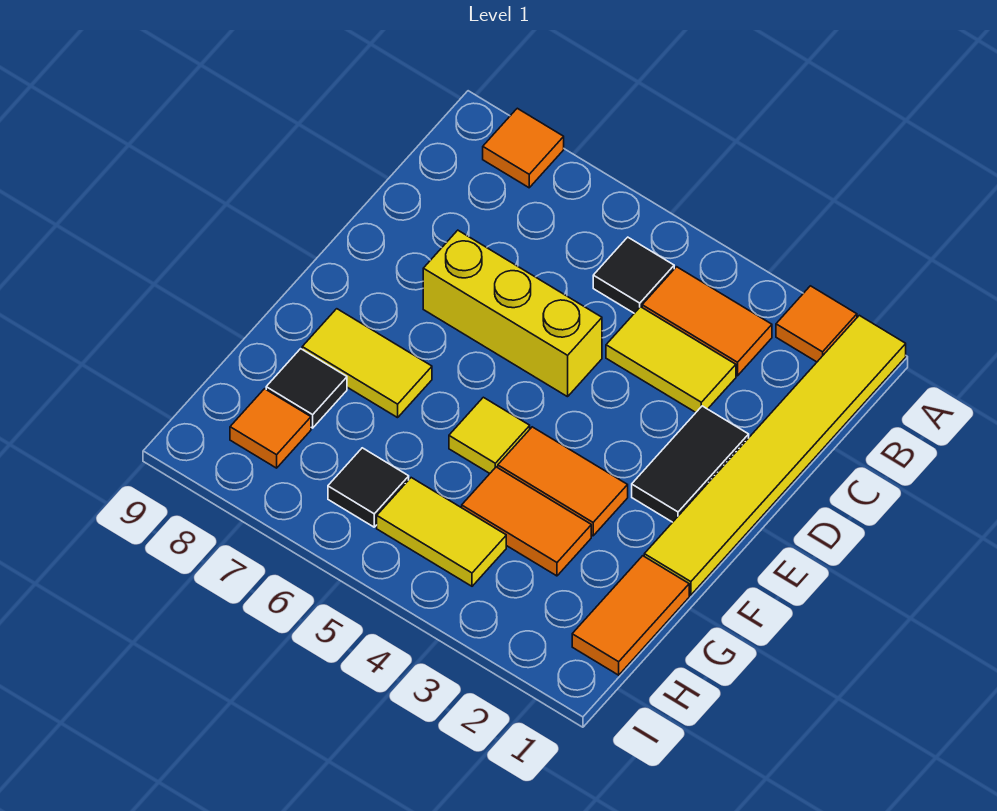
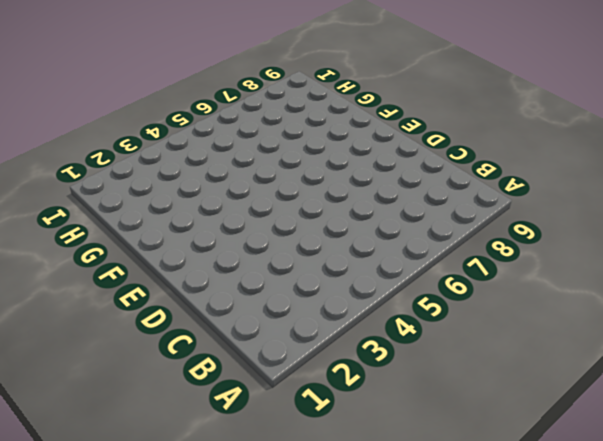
none -> yellow 1x6 tile [644,315,906,595]
none -> orange 1x1 tile [776,286,857,362]
none -> orange 1x1 tile [483,108,564,188]

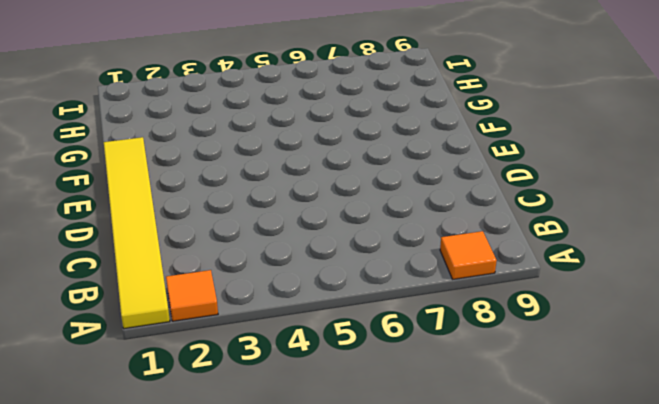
none -> orange 1x2 tile [642,267,772,376]
none -> black 1x1 tile [593,237,674,313]
none -> yellow 1x2 tile [606,307,736,412]

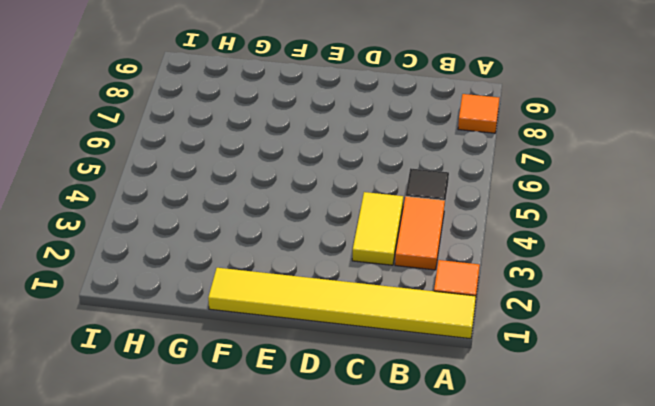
none -> black 1x2 tile [632,406,749,522]
none -> yellow 1x3 brick [423,230,602,397]
none -> orange 1x2 tile [498,427,628,536]

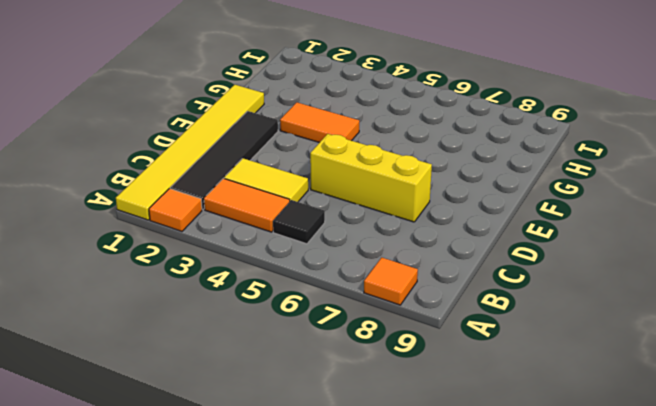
black 1x4 tile [170,111,278,210] -> black 1x2 tile [632,406,749,522]
none -> yellow 1x1 tile [449,397,530,473]
none -> yellow 1x2 tile [302,309,432,418]
none -> orange 1x2 tile [572,556,689,675]

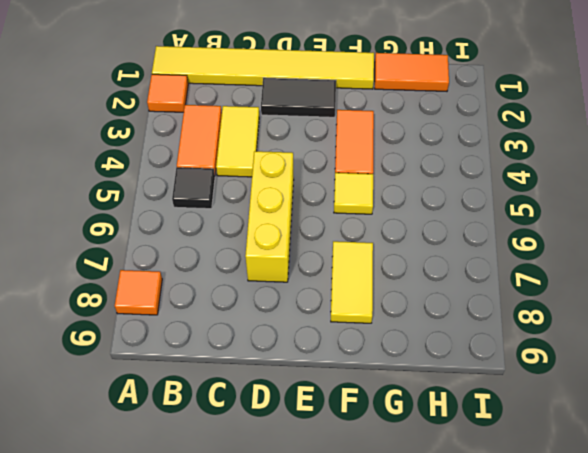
none -> orange 1x2 tile [462,467,591,576]
none -> black 1x1 tile [266,349,347,428]
none -> yellow 1x2 tile [377,478,506,586]

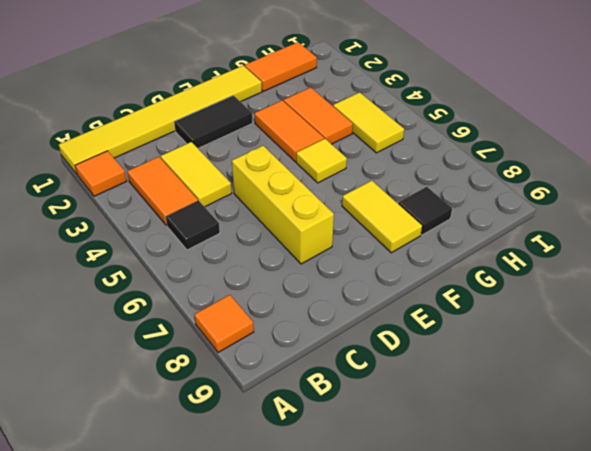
none -> black 1x1 tile [328,448,409,527]
none -> orange 1x1 tile [230,389,311,468]

